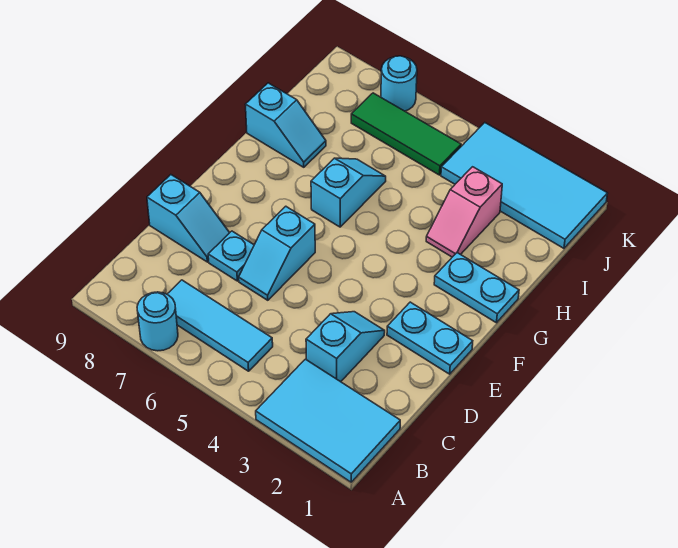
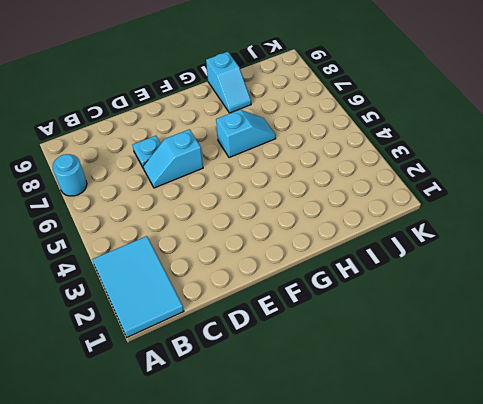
none -> cyan 1x3 tile [167,280,273,371]
none -> cyan 1x2 slope [306,312,385,382]
none -> cyan 1x2 slope [147,175,230,262]

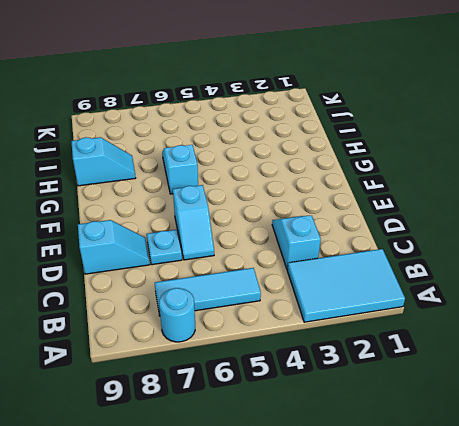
none -> cyan 1x2 plate [387,302,473,374]
none -> cyan 1x2 plate [434,253,519,323]
none -> pink 1x2 slope [426,167,502,257]

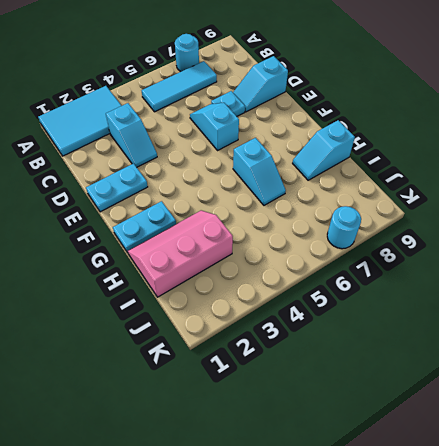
pink 2x3 slope [128,210,233,297] -> pink 1x2 slope [426,167,502,257]
none -> cyan 2x4 tile [441,123,608,248]
none -> green 1x3 tile [351,93,461,175]

